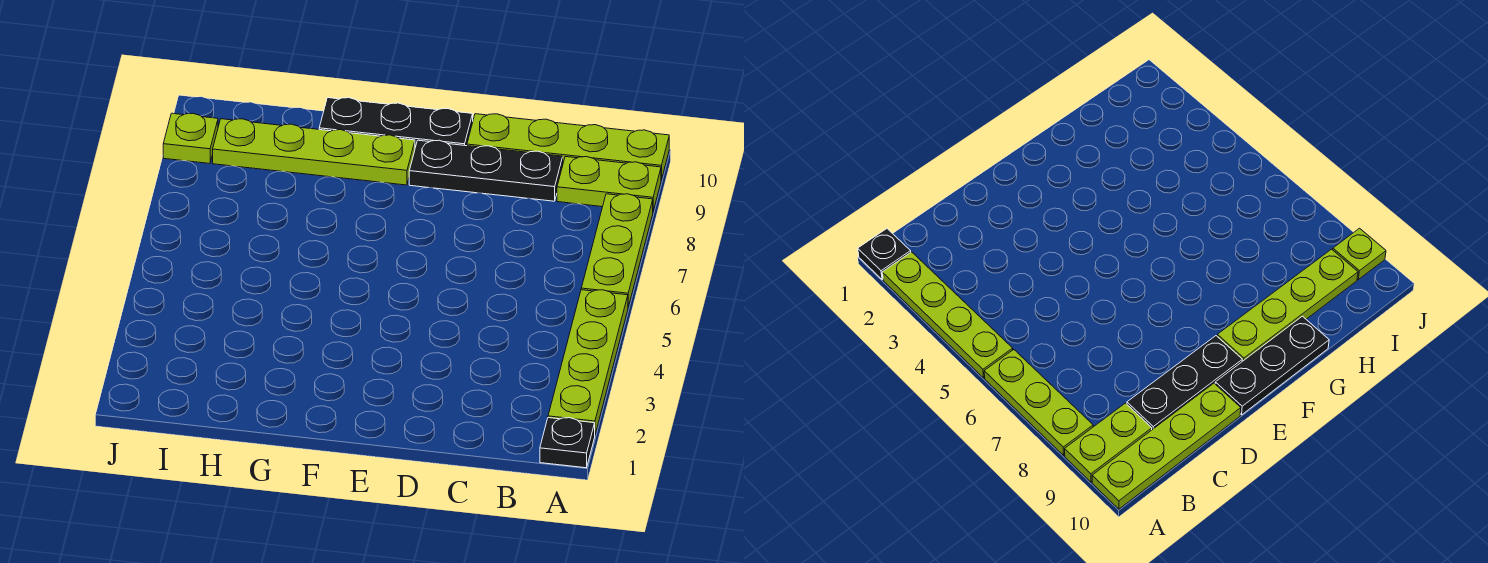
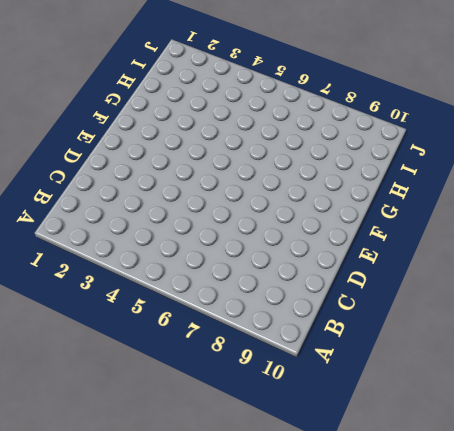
none -> black 1x1 plate [540,418,595,468]
none -> lime 1x4 plate [548,290,628,434]

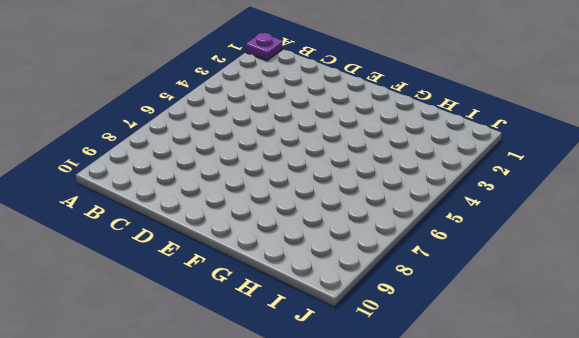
purple 1x1 plate [246,33,282,61] -> black 1x1 plate [540,418,595,468]
none -> lime 1x4 plate [548,290,628,434]
none -> lime 1x3 plate [581,194,653,307]

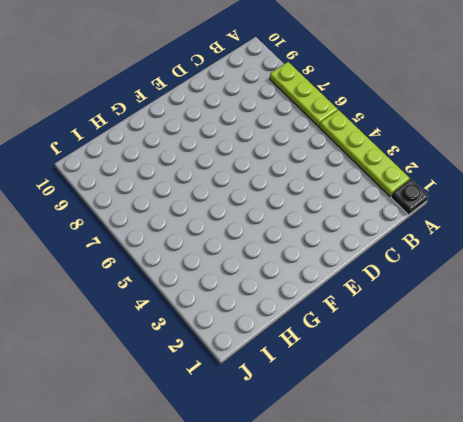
none -> lime 1x2 plate [557,157,661,211]
none -> lime 1x4 plate [467,114,669,180]

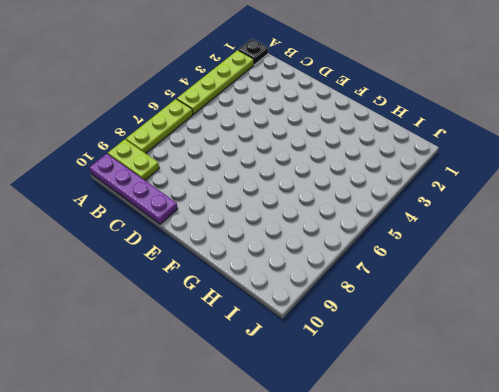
purple 1x4 plate [89,154,178,224] -> lime 1x4 plate [467,114,669,180]
none -> black 1x3 plate [409,140,563,201]
none -> black 1x3 plate [319,98,473,147]

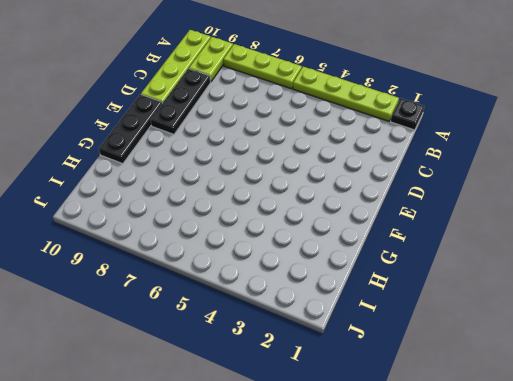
none -> lime 1x4 plate [213,119,415,185]
none -> lime 1x1 plate [163,113,218,164]

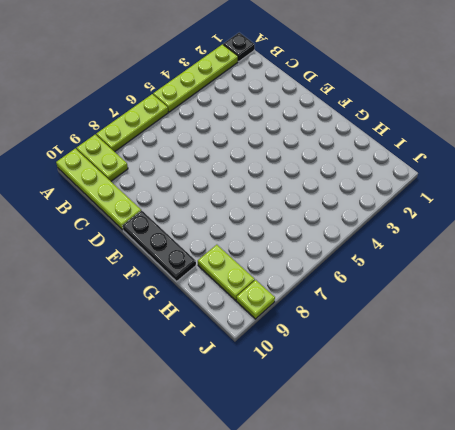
lime 1x2 plate [198,245,255,300] -> lime 1x4 plate [213,119,415,185]
none -> black 1x3 plate [409,140,563,201]

